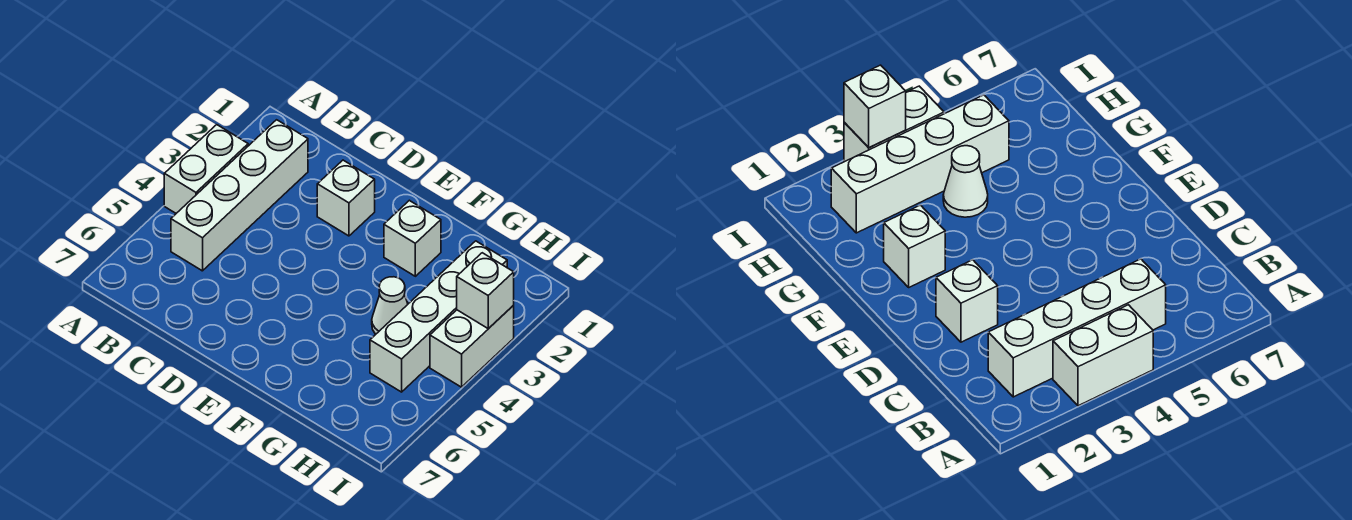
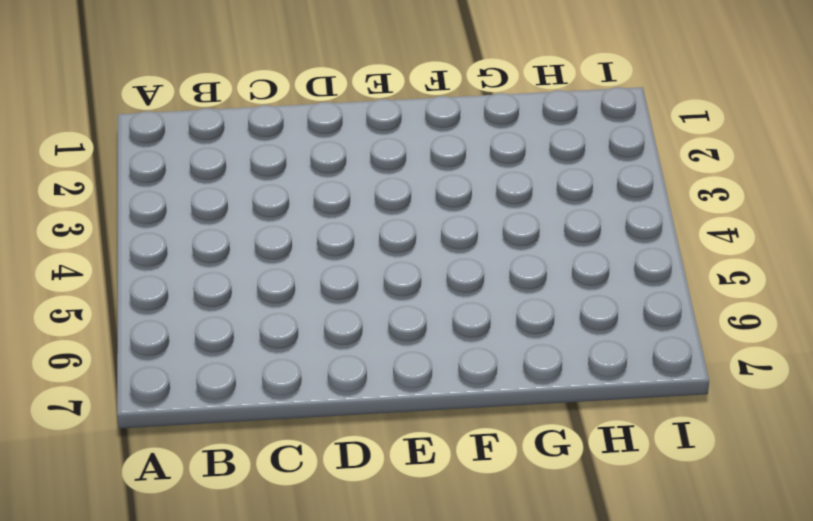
none -> white 1x2 brick [164,125,248,213]
none -> white 1x4 brick [171,120,308,271]

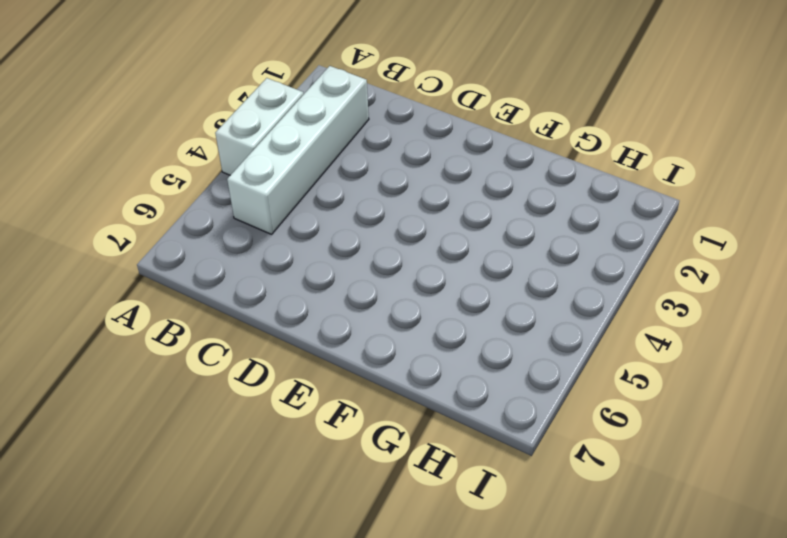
none -> white 1x1 brick [317,160,375,236]
none -> white 1x1 brick [384,200,441,276]

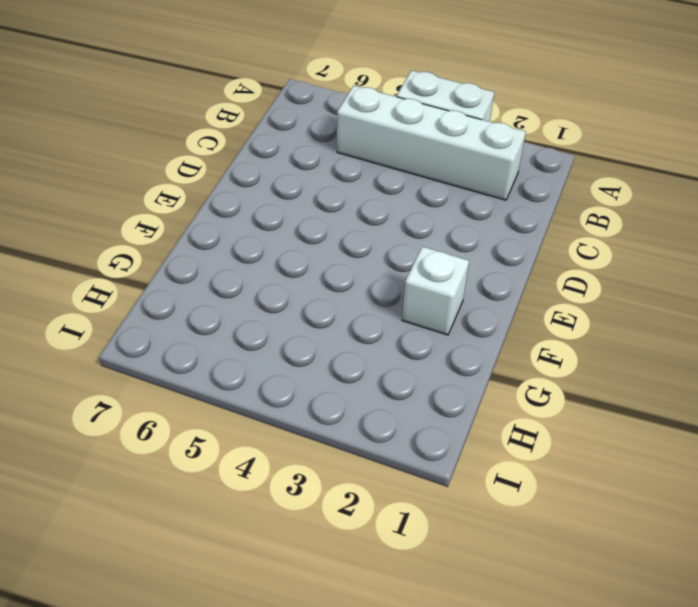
none -> white 1x1 brick [317,160,375,236]
none -> white 1x1 cone [372,277,408,334]

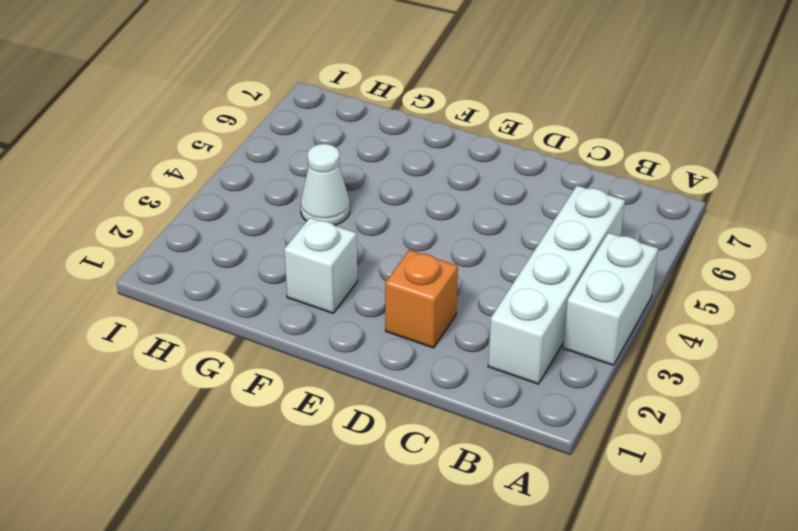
orange 1x1 brick [385,250,458,348] -> white 1x1 brick [317,160,375,236]
none -> white 1x4 brick [370,241,507,392]
none -> white 1x2 brick [430,306,514,387]

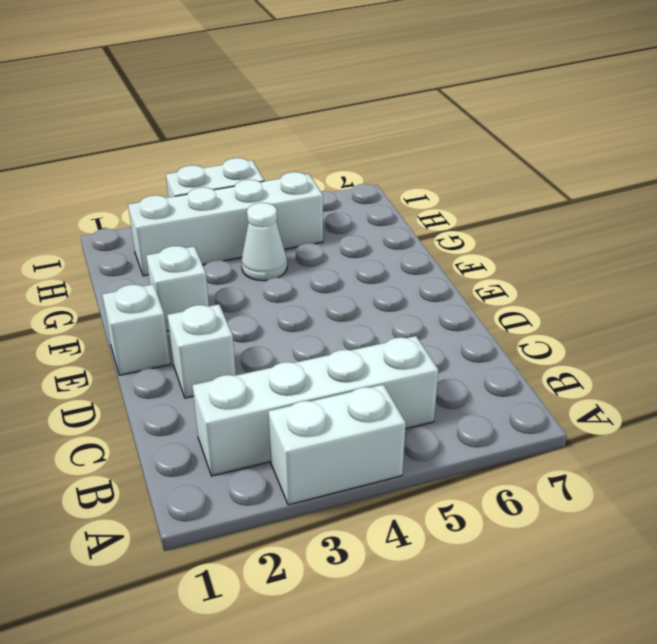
white 1x1 brick [102,284,170,375] -> white 1x1 brick moved to [457,253,514,329]

